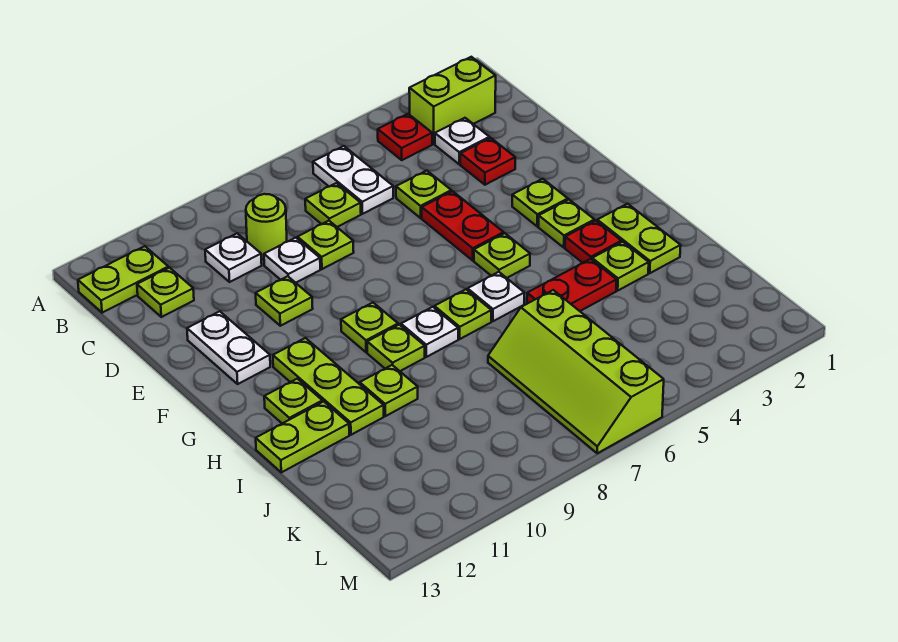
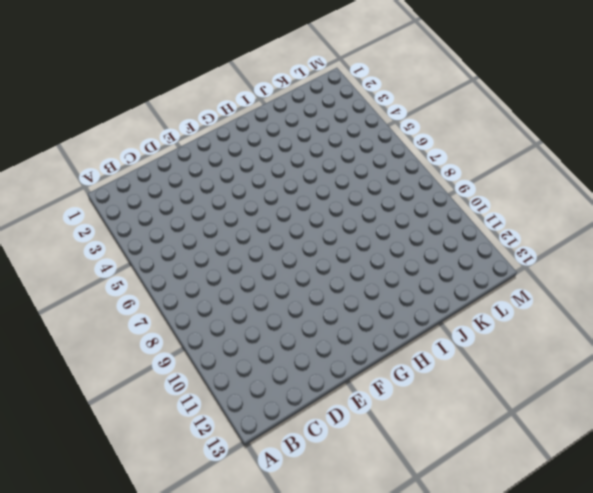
none -> lime 1x2 brick [409,57,496,144]
none -> red 1x1 plate [378,114,432,160]
none -> white 1x2 plate [313,146,393,214]
none -> lime 1x2 plate [78,246,168,313]

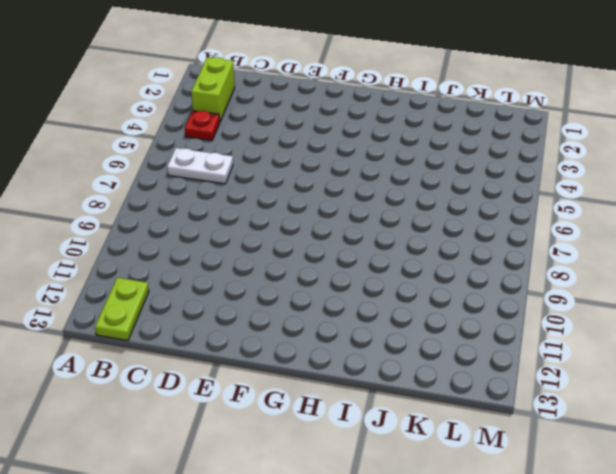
none -> white 1x1 plate [435,118,489,164]
none -> lime 1x1 plate [305,183,361,227]
none -> lime 1x1 round brick [246,194,287,259]
none -> white 1x1 plate [205,233,262,282]

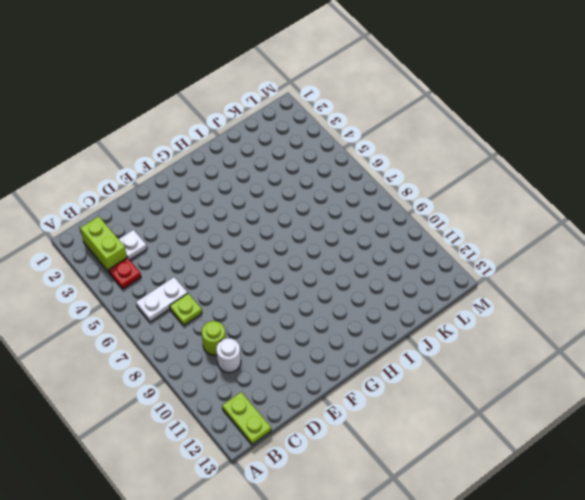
white 1x1 round brick [216,338,241,373] -> white 1x1 plate [205,233,262,282]
none -> lime 1x1 plate [137,268,194,317]
none -> red 1x1 plate [460,138,515,185]
none -> lime 1x1 plate [396,171,452,218]
none -> lime 1x1 plate [297,221,354,269]

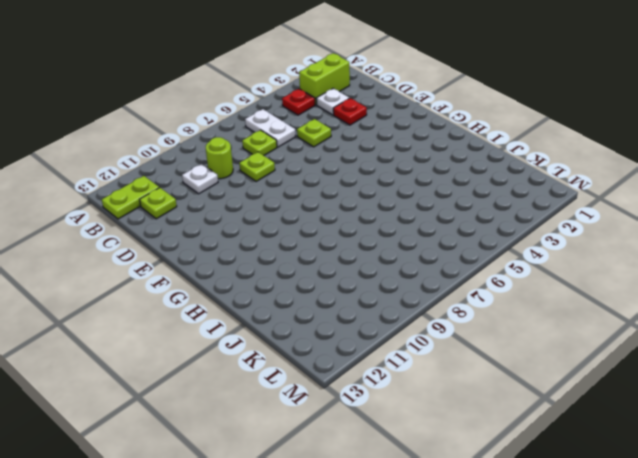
none -> white 1x1 plate [264,237,320,283]
none -> red 1x2 plate [422,191,504,260]
none -> lime 1x1 plate [256,276,313,326]
none -> white 1x2 plate [187,311,270,384]

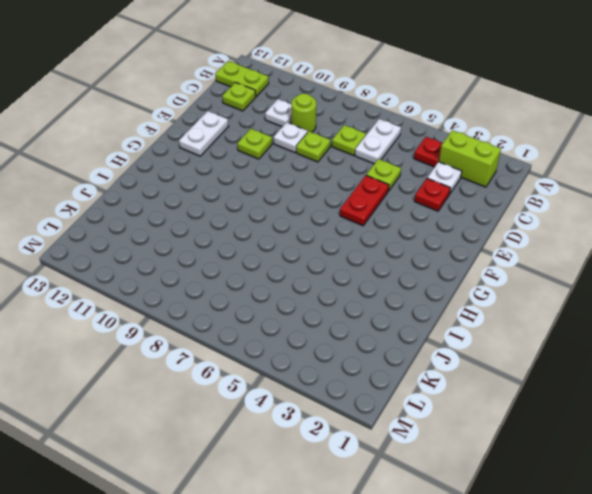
none -> lime 1x1 plate [512,179,568,226]
none -> lime 1x1 plate [538,200,594,247]
none -> lime 1x1 plate [474,233,530,278]
none -> lime 1x1 plate [341,303,398,352]

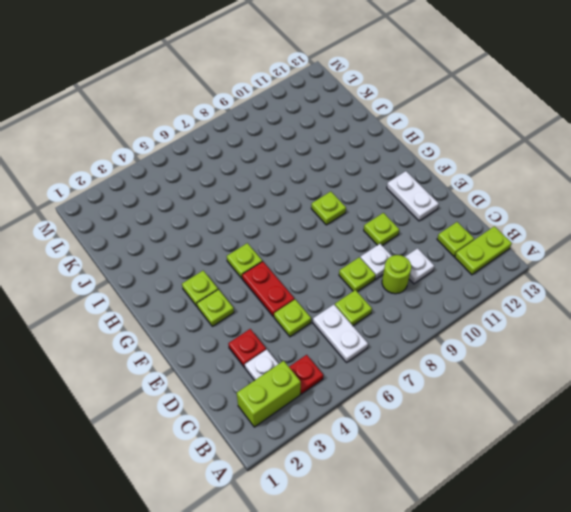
none -> lime 1x3 plate [273,338,384,435]
none -> lime 1x2 plate [597,204,681,273]
none -> red 1x1 plate [565,220,621,263]
none -> white 1x1 plate [468,272,524,321]

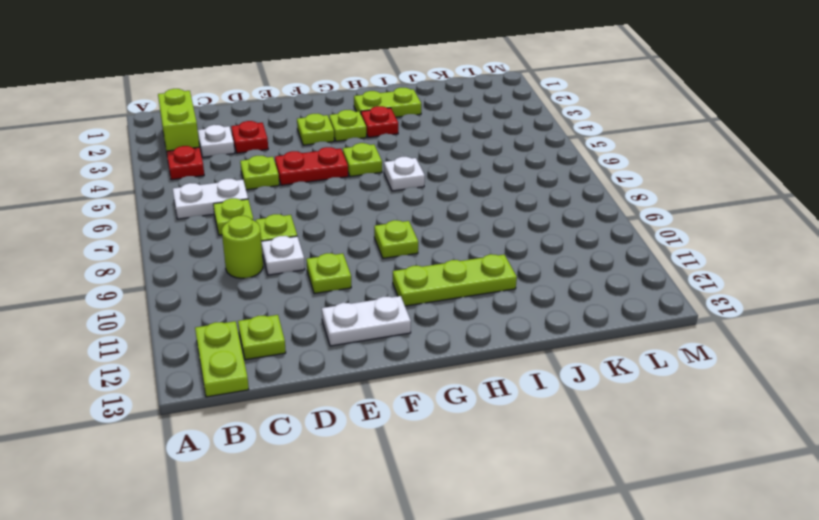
none -> white 1x1 plate [205,233,262,282]
none -> lime 1x1 plate [434,289,491,339]
none -> white 1x1 plate [401,307,458,357]
none -> lime 1x1 plate [367,325,425,371]

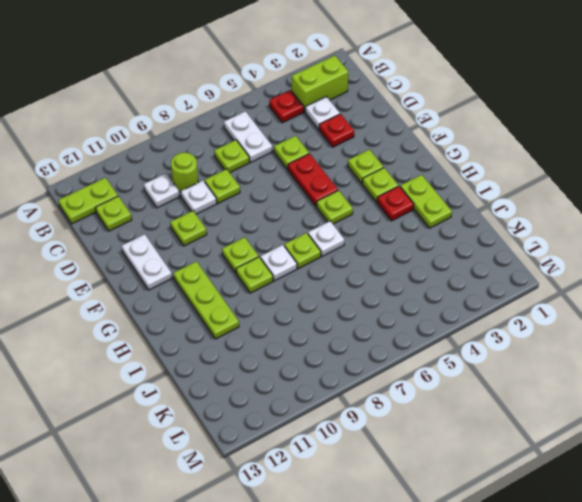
none -> lime 1x1 plate [264,379,322,423]
none -> lime 1x1 plate [592,242,649,290]
none -> red 1x2 plate [527,259,617,311]
none -> lime 1x1 plate [360,365,418,416]

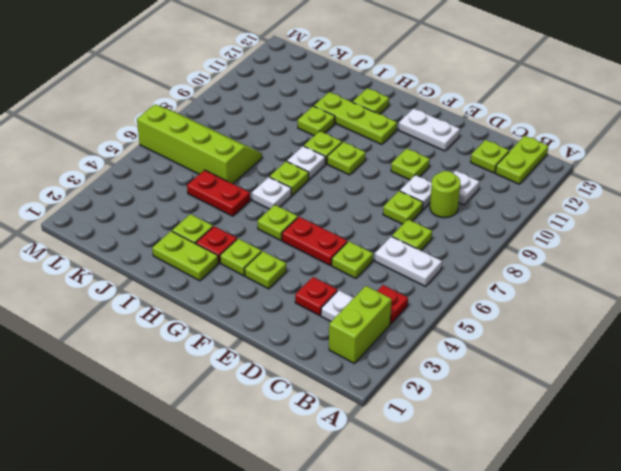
red 1x2 plate [187,170,250,216] -> red 1x2 plate turned to [527,259,617,311]
none -> lime 1x2 plate [256,402,349,472]

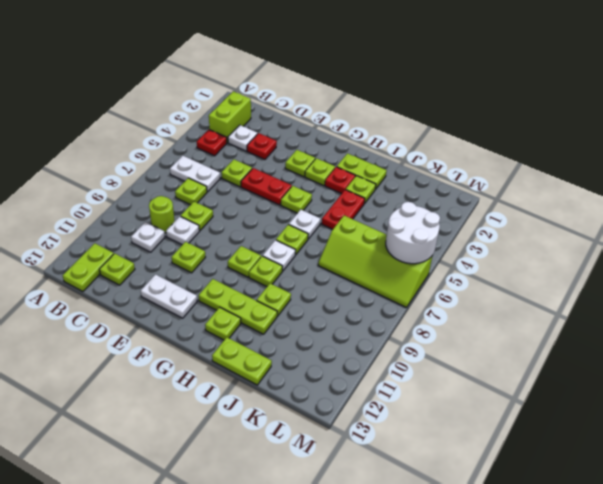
lime 1x2 plate [212,337,272,385] -> lime 1x2 plate turned to [256,402,349,472]
white 2x2 round brick [386,202,440,264] -> none

